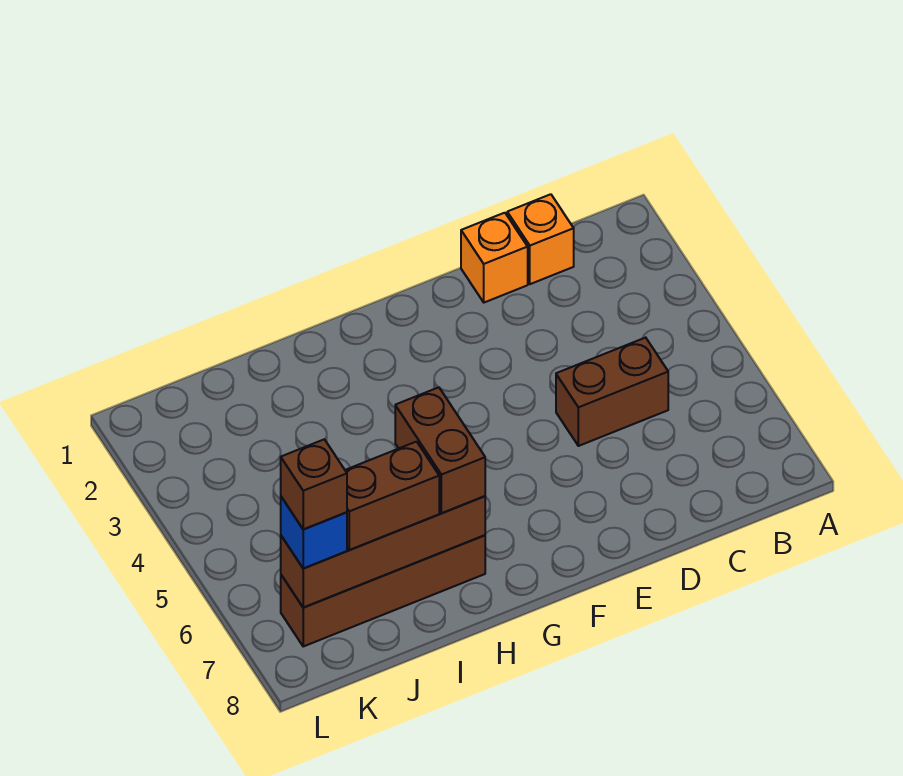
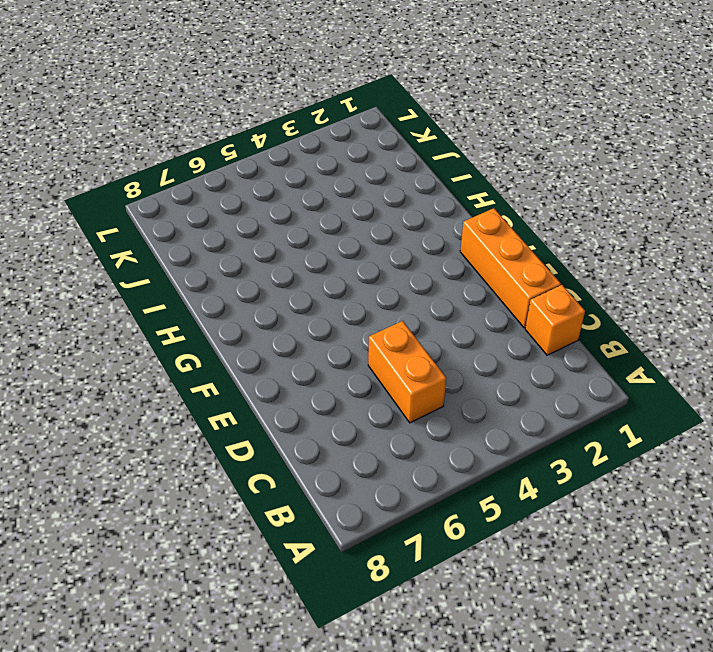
orange 1x2 brick [368,321,446,423] -> brown 1x2 brick [556,338,668,446]
orange 1x3 brick [460,208,561,328] -> orange 1x1 brick [461,213,528,302]
none -> brown 1x4 brick [281,535,485,646]
none -> brown 1x4 brick [281,496,485,608]

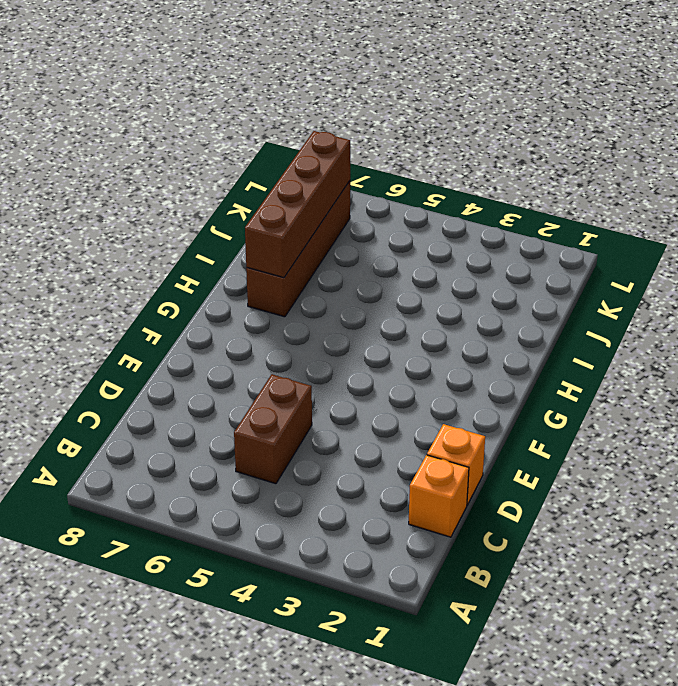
none -> brown 1x2 brick [395,387,485,513]
none -> brown 1x2 brick [345,442,439,550]

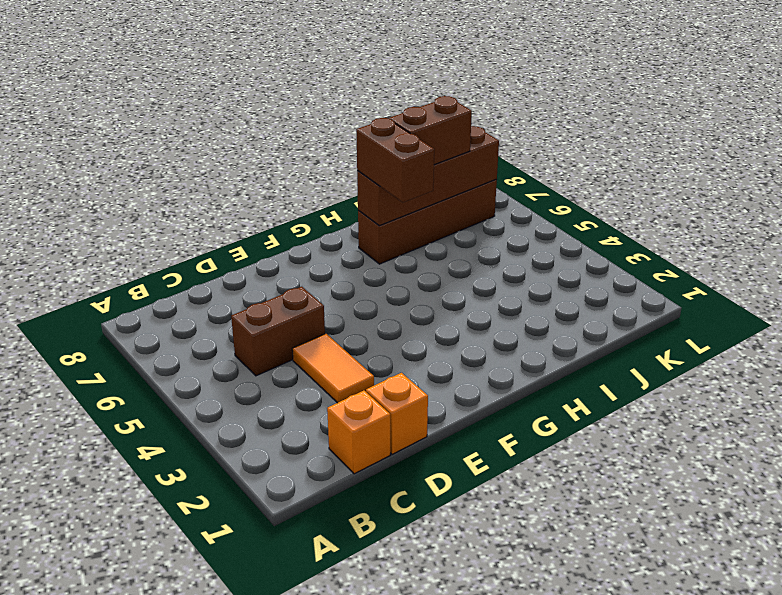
orange 1x2 tile [292,334,374,403] -> none
none -> blue 1x1 brick [281,497,347,568]
none -> brown 1x1 brick [281,439,347,529]

